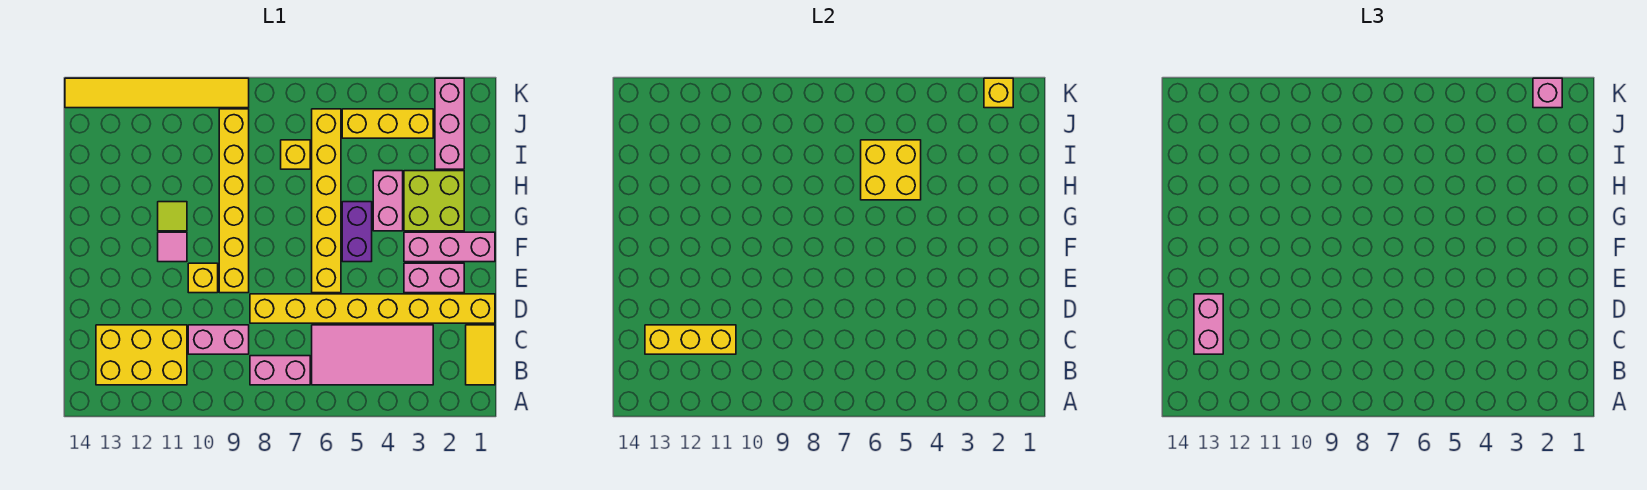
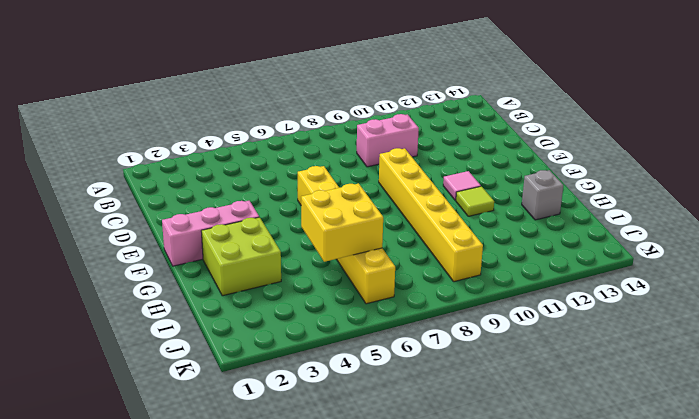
grey 1x1 brick [522,170,563,220] -> none
none -> yellow 1x2 tile [466,325,495,385]
none -> pink 2x4 tile [312,325,433,385]
none -> pink 1x2 brick [250,356,310,385]

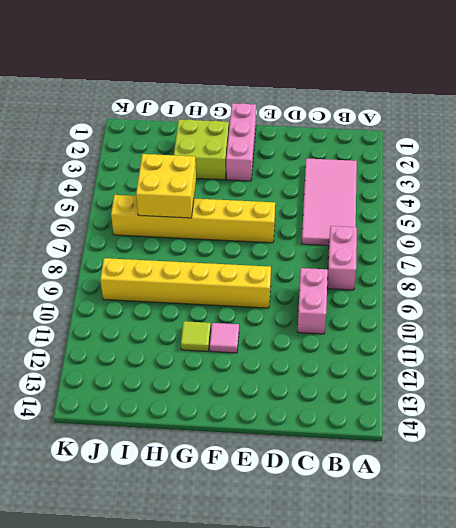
none -> yellow 1x2 tile [466,325,495,385]
none -> yellow 2x3 brick [96,325,187,385]
none -> yellow 1x8 brick [250,294,495,323]

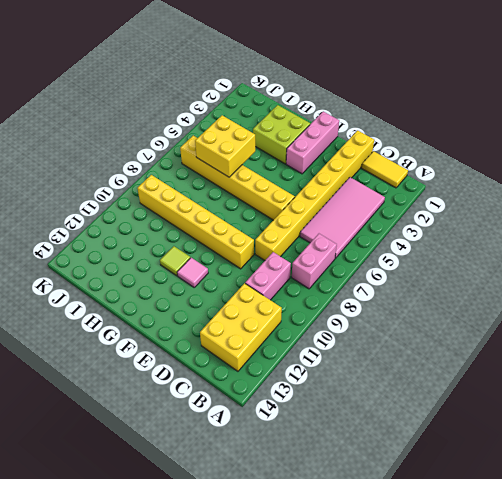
none -> pink 1x2 brick [404,263,464,293]
none -> yellow 1x1 brick [188,263,218,293]
none -> purple 1x2 brick [342,202,372,262]

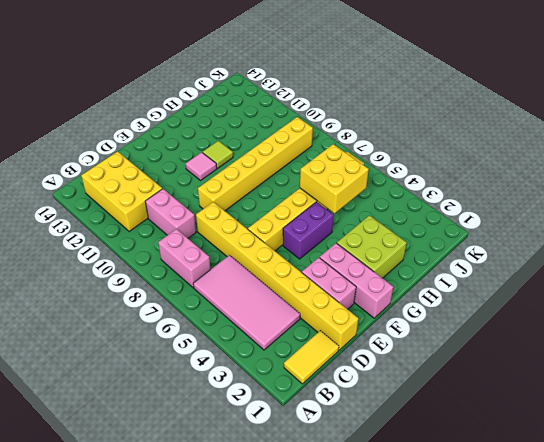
none -> yellow 1x1 brick [188,263,218,293]
none -> pink 1x2 brick [373,171,403,231]
none -> pink 1x3 brick [435,78,464,169]

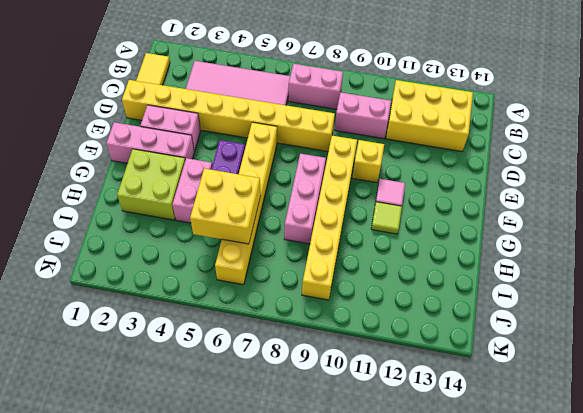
pink 1x3 brick [284,154,326,244] -> pink 1x3 brick moved to [435,78,464,169]
none -> yellow 1x1 brick [281,140,310,169]
none -> yellow 1x3 brick [342,109,433,138]
none -> yellow 1x6 tile [65,78,249,108]

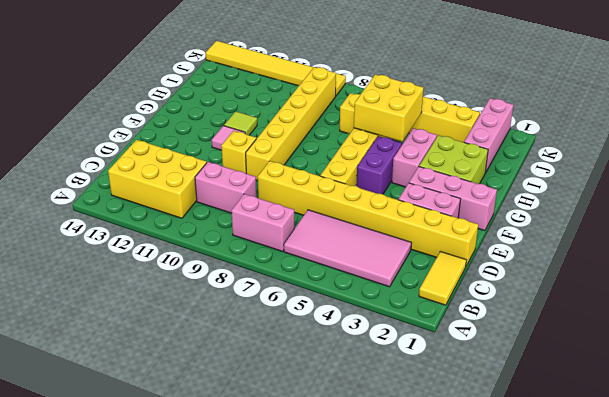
none -> yellow 1x3 brick [645,325,736,354]
none -> yellow 1x1 brick [984,78,1013,108]
none -> pink 1x2 brick [1194,294,1223,354]

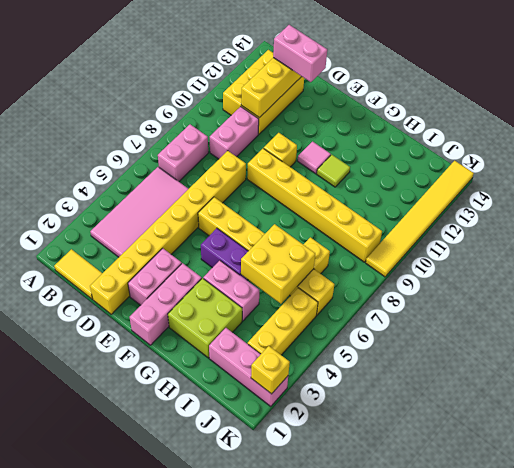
none -> pink 1x1 brick [1533,78,1562,108]

